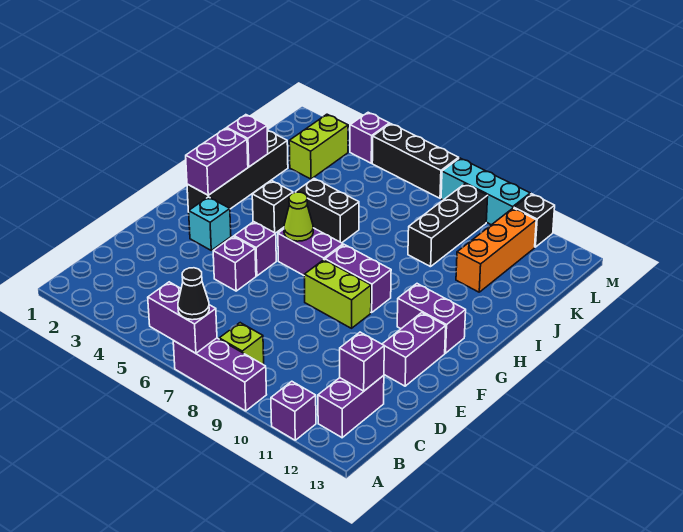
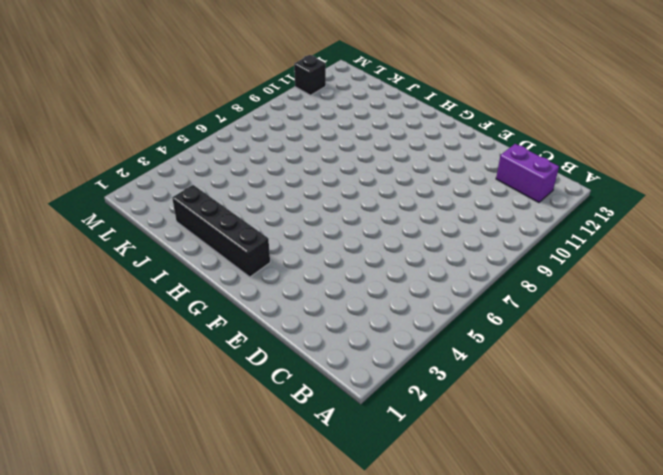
none -> purple 1x3 brick [173,338,267,411]
none -> purple 1x1 brick [271,381,316,440]
none -> lime 1x1 brick [219,323,264,364]

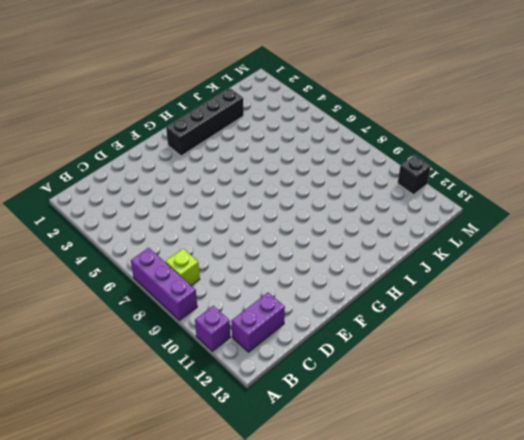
none -> purple 1x1 brick [213,237,256,291]
none -> purple 1x2 brick [382,313,446,386]
none -> cyan 1x1 brick [189,197,231,250]

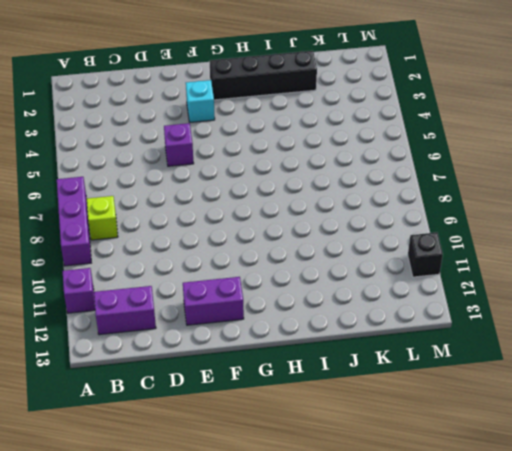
none -> purple 1x1 brick [234,222,276,276]
none -> lime 1x2 brick [304,260,371,328]
none -> purple 1x2 brick [278,228,343,275]

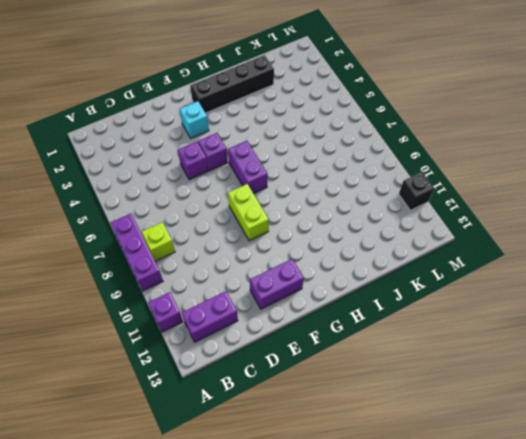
none -> purple 1x2 brick [325,245,391,313]
none -> purple 1x2 brick [397,284,466,353]
none -> black 1x1 brick [252,181,293,233]

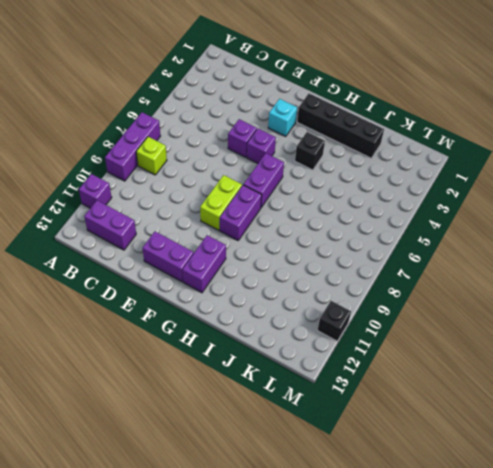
none -> black 1x2 brick [296,179,359,243]
none -> black 1x3 brick [408,184,488,267]
none -> orange 1x3 brick [456,208,536,292]

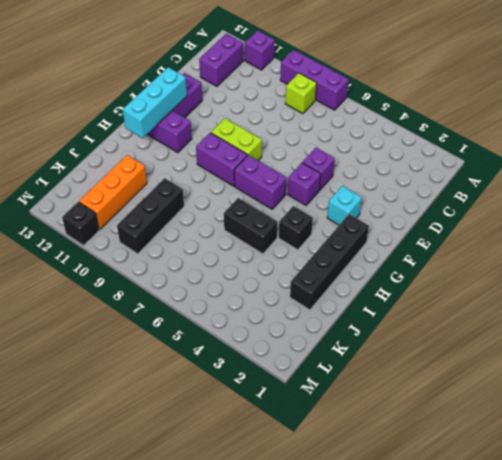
cyan 1x3 brick [123,67,187,138] -> cyan 1x3 brick turned to [441,158,530,225]
none -> lime 1x2 brick [289,114,348,179]
none -> purple 1x1 brick [350,112,389,163]
none -> black 1x3 brick [372,124,459,198]

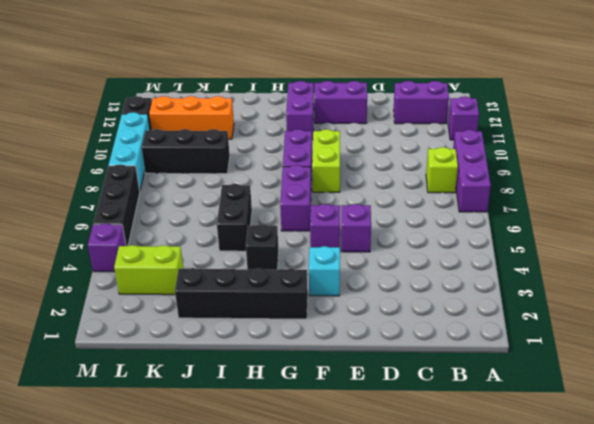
none -> purple 1x2 brick [148,282,217,353]
none -> purple 1x1 brick [340,332,384,391]
none -> purple 1x2 brick [186,128,248,195]

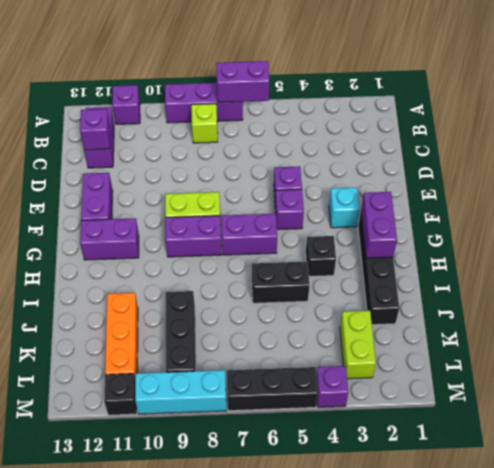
none -> lime 1x1 cone [284,192,313,241]
none -> purple 1x1 brick [227,115,268,167]
none -> black 1x1 cone [178,268,209,320]

